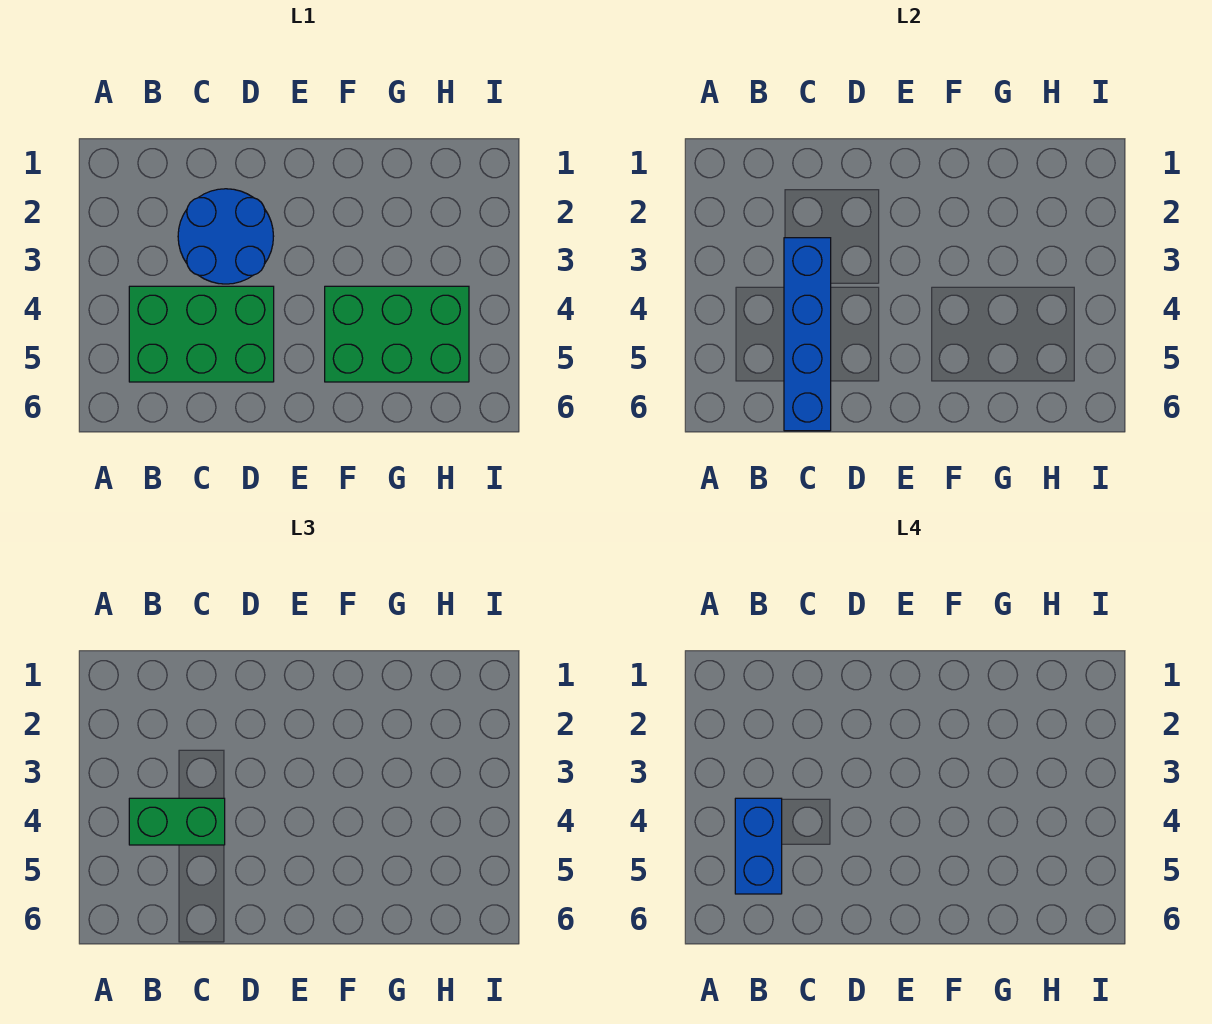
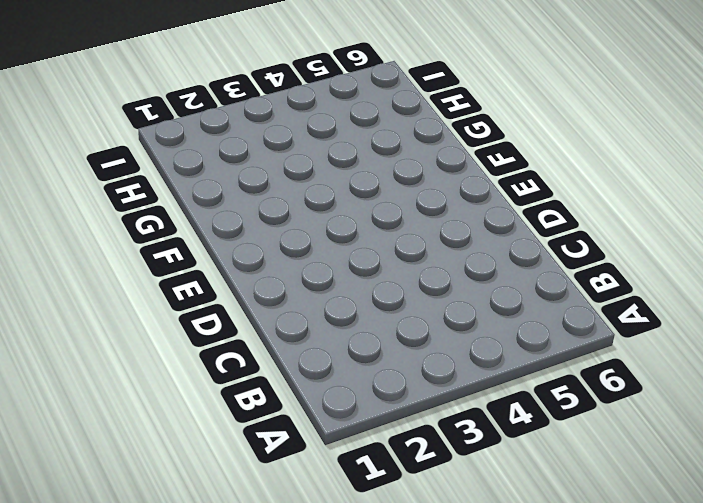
none -> green 2x3 brick [129,286,274,382]
none -> blue 2x2 round brick [178,189,274,284]

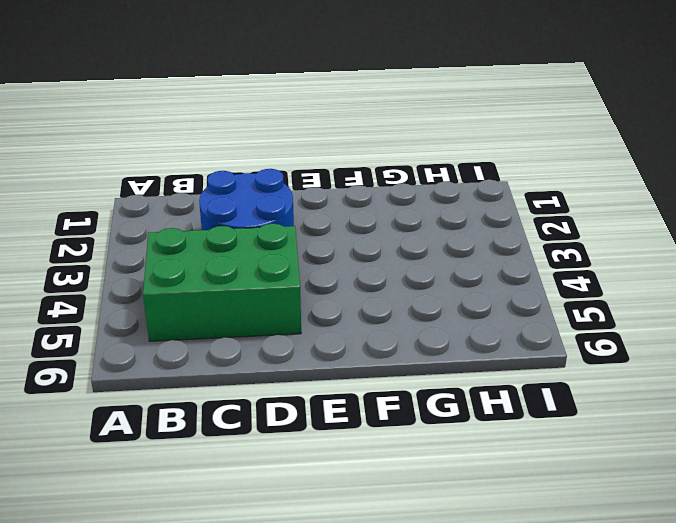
none -> green 2x3 brick [325,286,469,382]
none -> blue 1x4 brick [784,238,831,431]

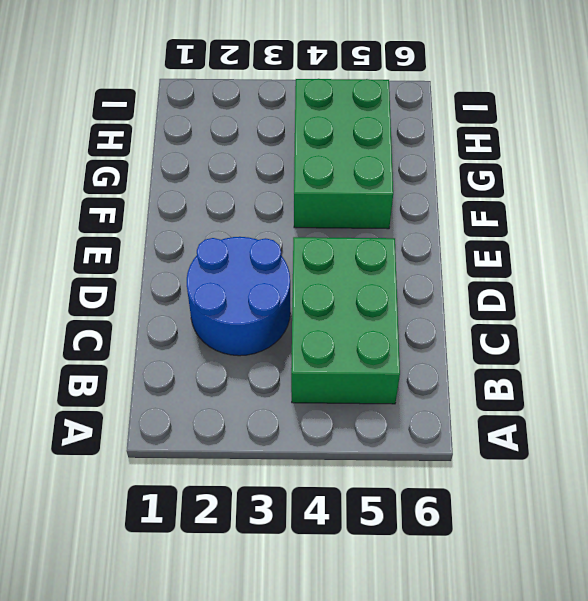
none -> blue 1x4 brick [784,238,831,431]
none -> green 1x2 brick [129,798,225,845]

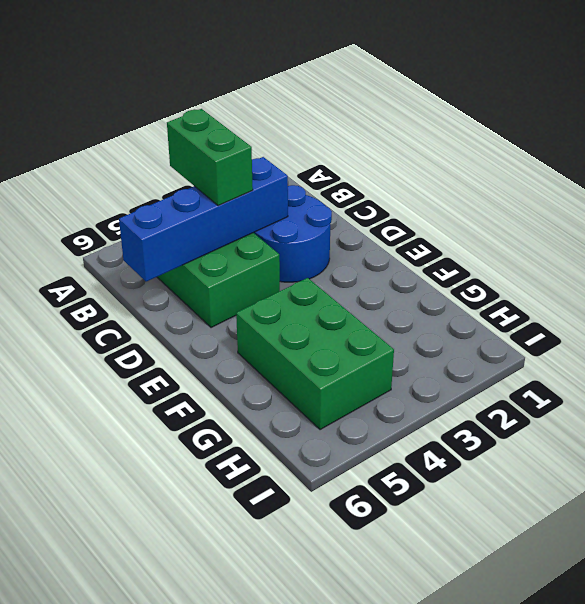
none -> blue 1x2 brick [735,798,782,894]

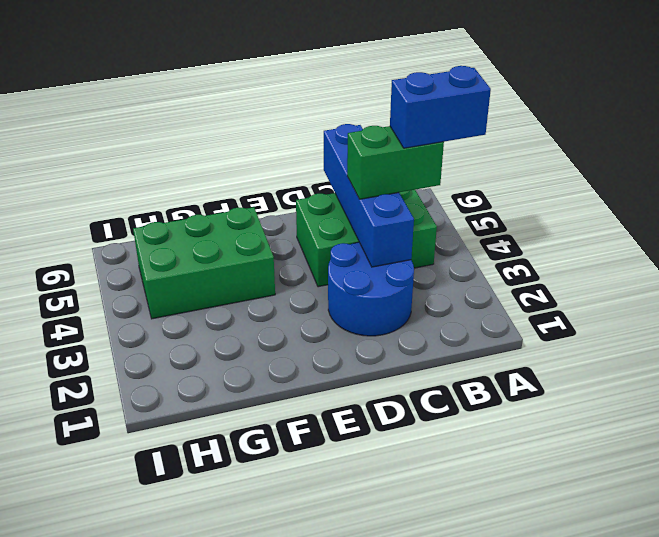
blue 1x2 brick [390,66,491,148] -> blue 1x2 brick turned to [735,798,782,894]

